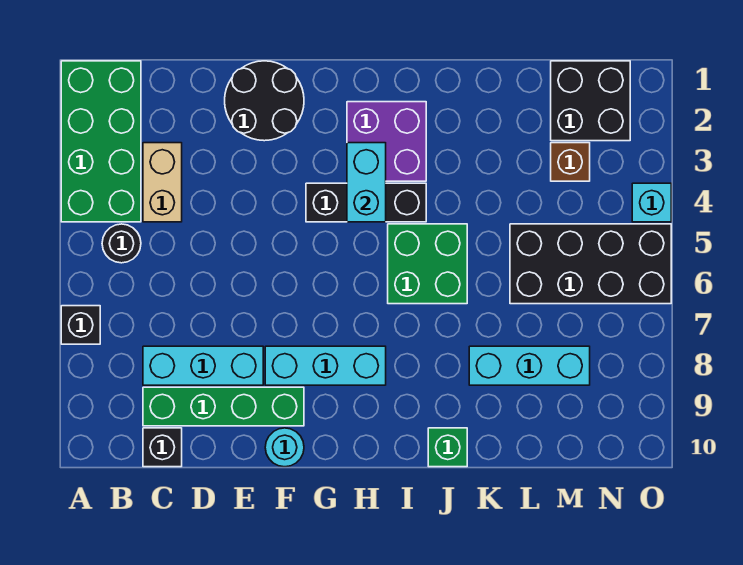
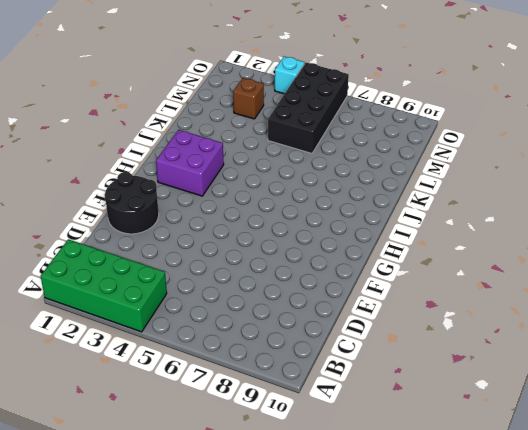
none -> black 1x1 brick [61,306,100,344]
none -> black 1x1 round brick [102,224,141,263]
none -> tan 1x2 brick [143,143,182,222]

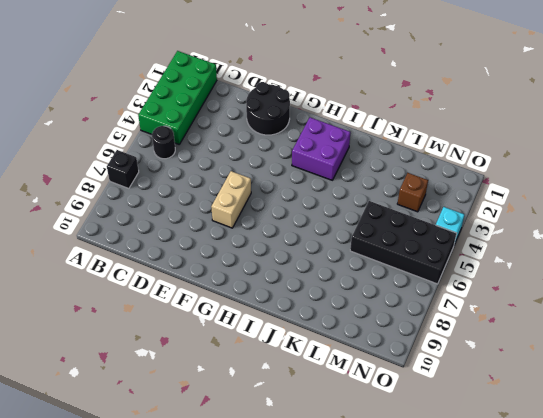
tan 1x2 brick [211,171,251,228] -> tan 1x2 brick moved to [143,143,182,222]
none -> cyan 1x3 brick [143,346,263,385]
none -> green 1x4 brick [143,387,304,426]
none -> black 1x1 brick [143,428,182,467]

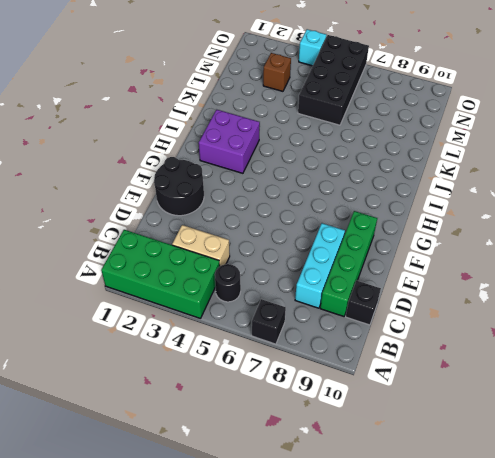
none -> cyan 1x3 brick [265,346,386,385]
none -> cyan 1x1 round brick [265,428,304,467]
none -> black 1x3 brick [306,183,426,222]

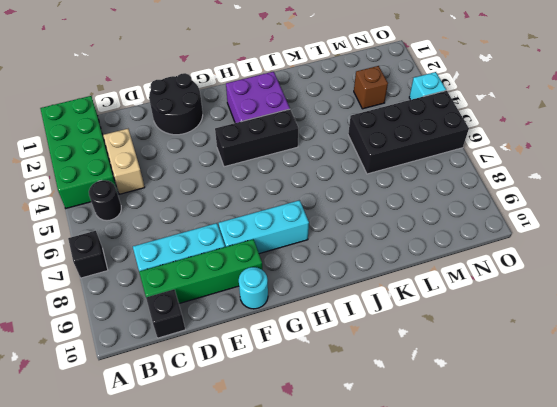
none -> green 2x2 brick [388,224,467,304]
none -> green 1x1 brick [428,428,467,467]
none -> cyan 1x3 brick [469,346,590,385]

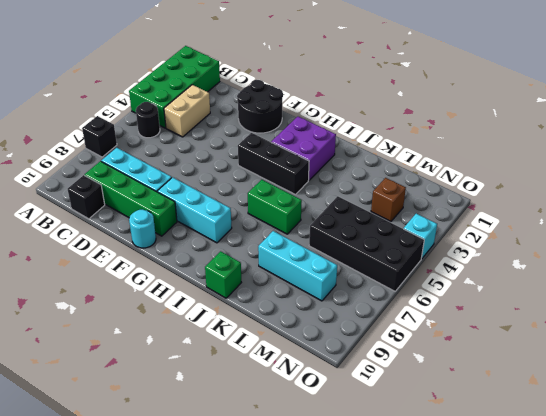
green 1x2 brick [248,180,302,234] -> green 2x2 brick [388,224,467,304]
none -> black 2x2 brick [551,61,630,141]
none -> cyan 1x2 brick [347,143,386,222]

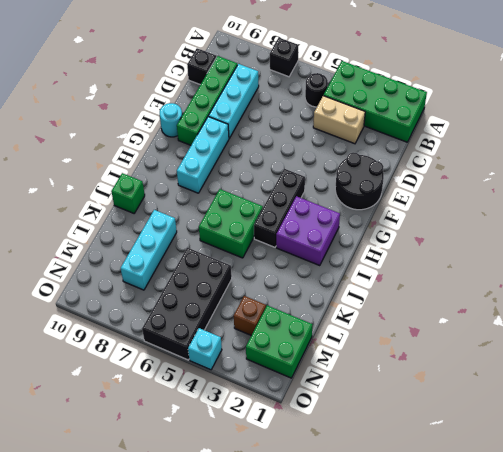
green 2x2 brick [246,305,312,378] -> black 2x2 brick [551,61,630,141]
none -> cyan 1x2 brick [347,143,386,222]

